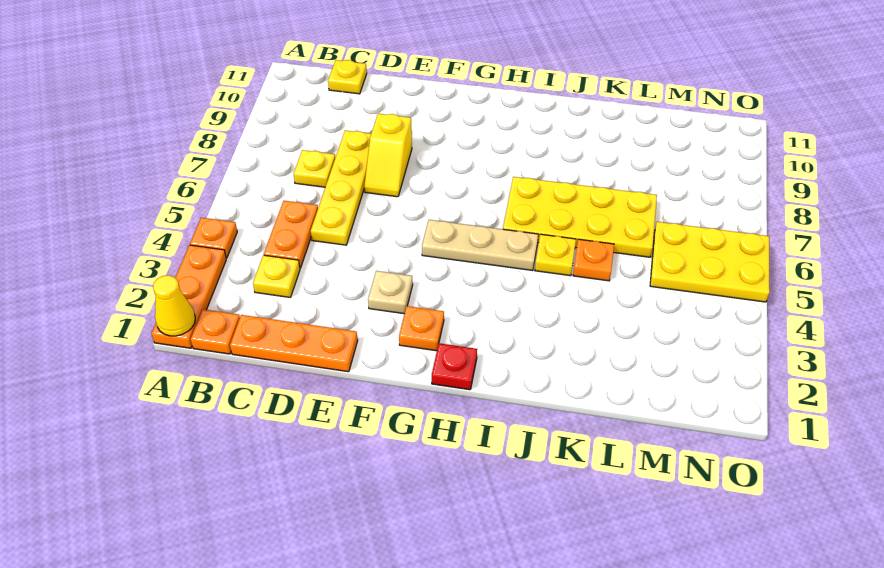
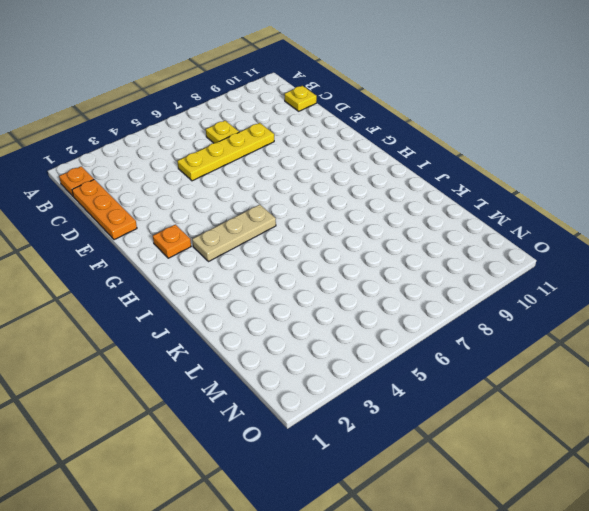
tan 1x3 plate [192,205,276,262] -> tan 1x3 plate turned to [422,220,538,271]
none -> orange 1x3 plate [151,245,226,348]
none -> orange 1x1 plate [190,218,237,258]
none -> yellow 1x1 plate [253,255,300,297]

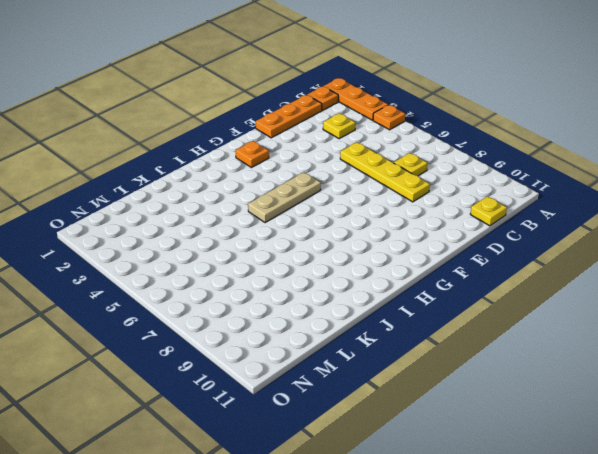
none -> orange 1x2 plate [264,201,318,268]
none -> yellow 1x2 slope [364,114,412,197]
none -> tan 1x1 plate [368,271,413,314]

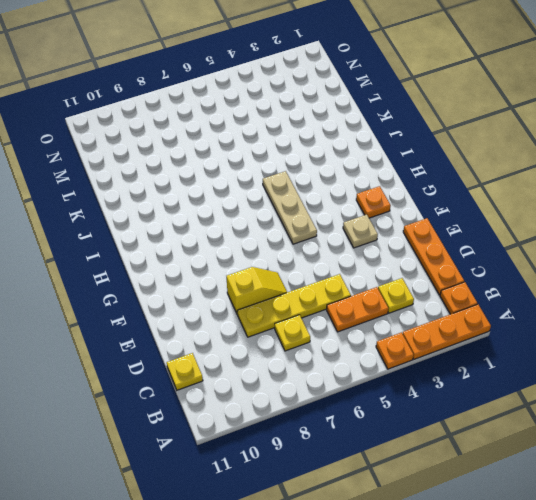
none -> red 1x1 plate [432,343,477,390]
none -> yellow 2x4 plate [503,177,657,257]
none -> yellow 1x1 plate [535,234,576,276]

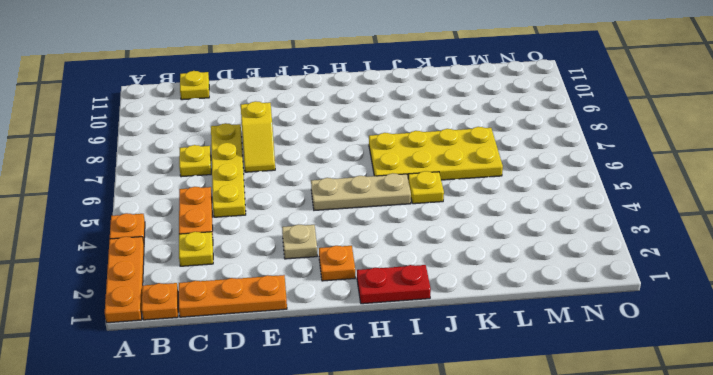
red 1x2 plate [357,265,431,304] -> red 1x1 plate [432,343,477,390]
none -> orange 1x1 plate [573,239,614,281]
none -> yellow 2x3 plate [650,222,770,302]
none -> yellow 1x1 cone [153,275,195,336]

